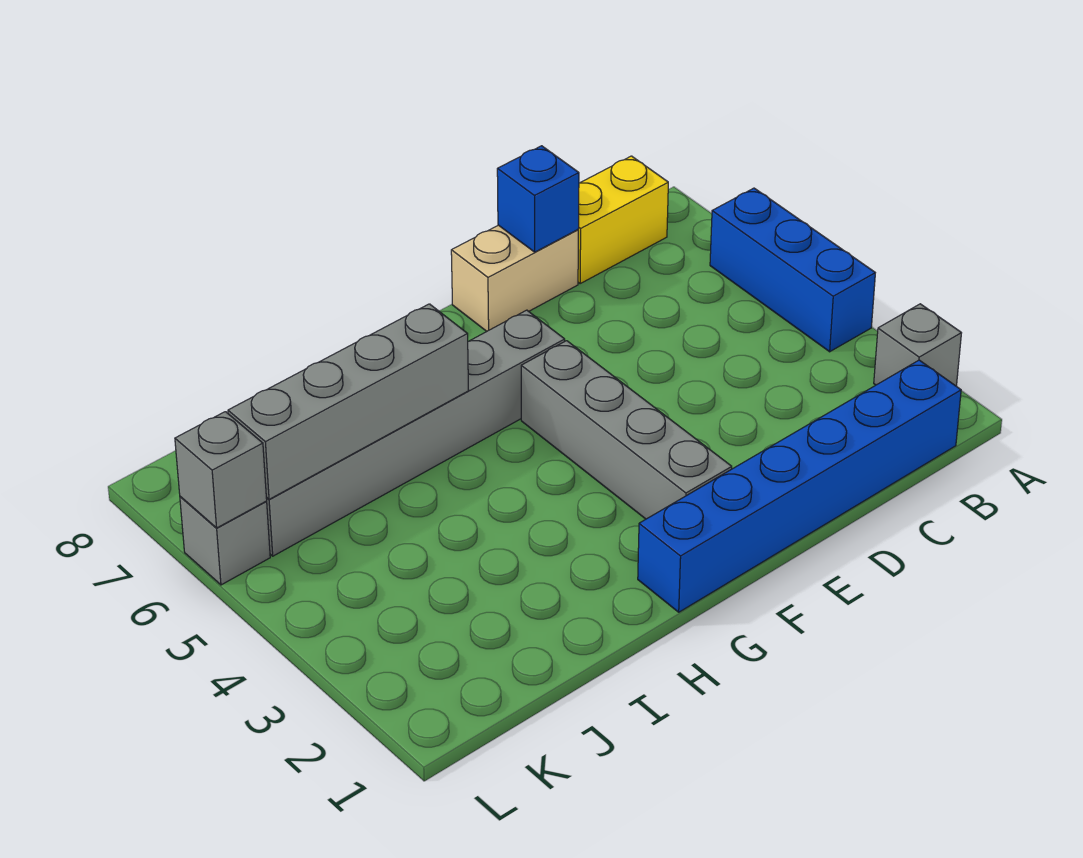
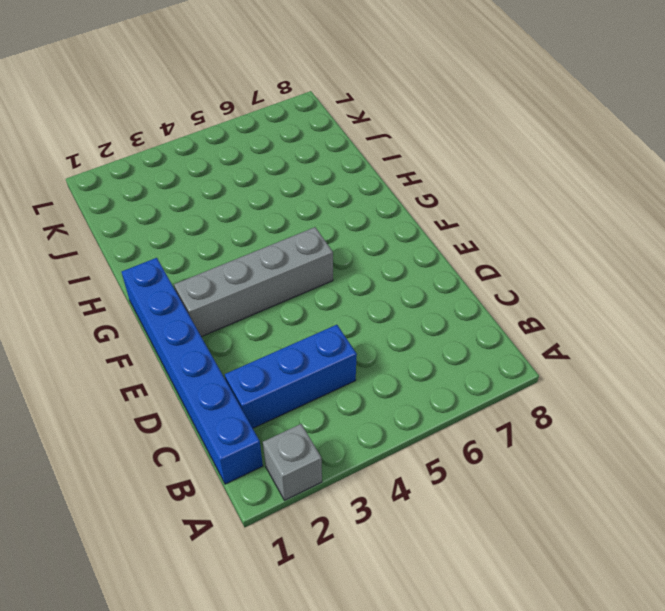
blue 1x3 brick [225,325,357,428] -> blue 1x3 brick moved to [710,188,875,352]
none -> yellow 1x2 brick [578,156,668,283]
none -> tan 1x2 brick [451,225,578,331]

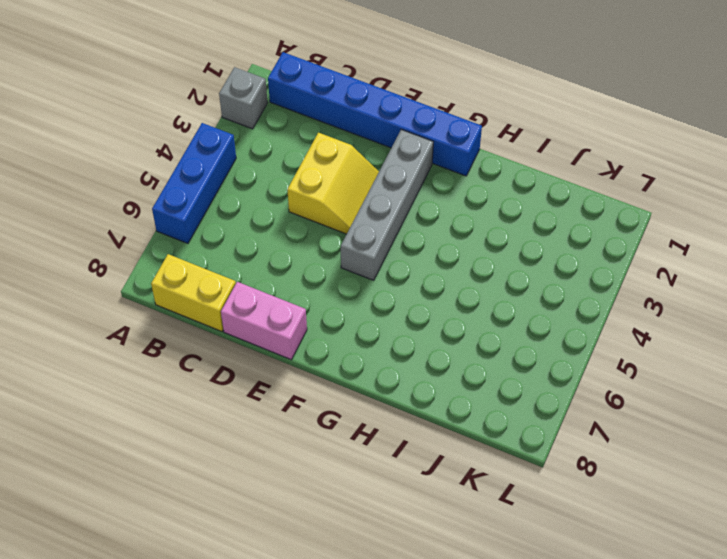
yellow 2x2 slope [287,133,379,234] -> none
pink 1x2 brick [221,282,307,360] -> tan 1x2 brick [451,225,578,331]
none -> grey 1x6 brick [266,310,565,556]
none -> grey 1x1 brick [180,497,270,585]

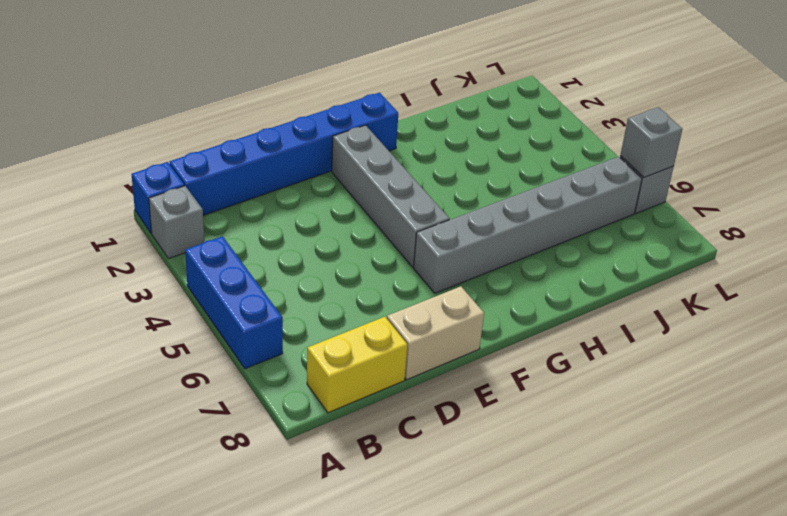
blue 1x1 brick [131,162,185,233] -> blue 1x1 brick moved to [497,146,579,252]
none -> grey 1x4 brick [228,304,469,499]

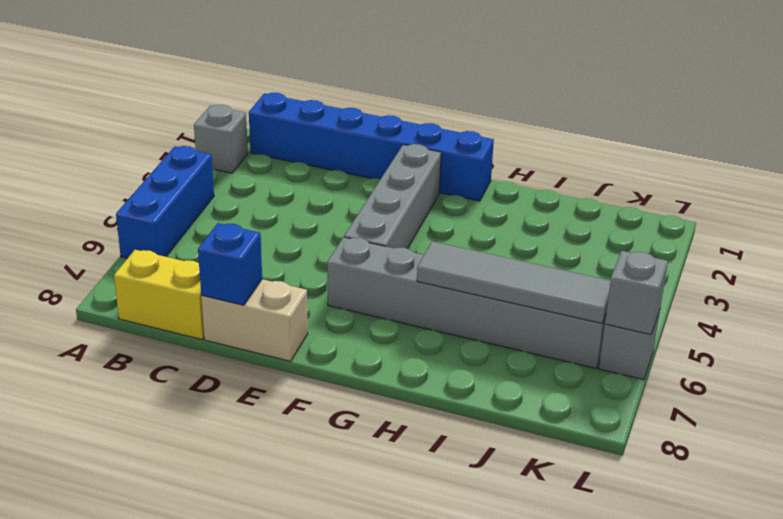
grey 1x4 tile [417,242,611,323] -> grey 1x4 brick [228,304,469,499]

